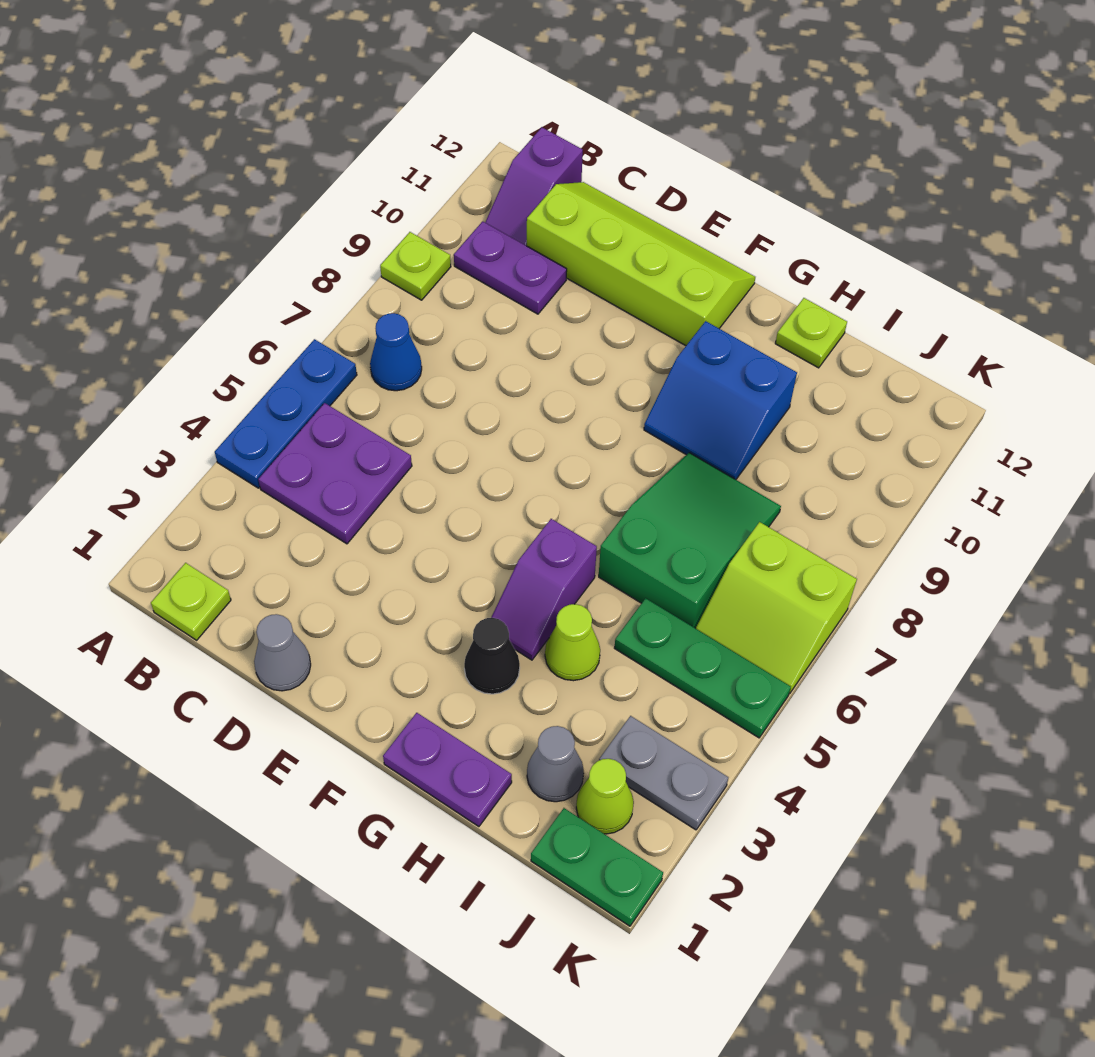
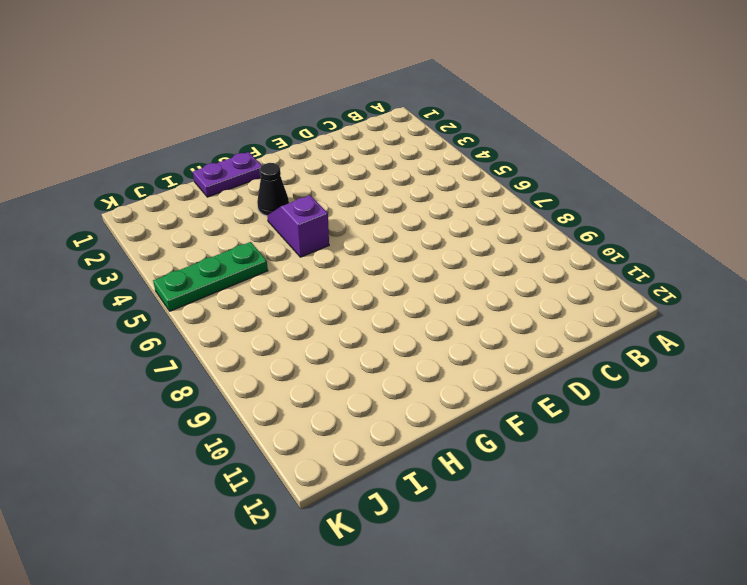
none -> blue 1x3 plate [215,339,357,488]
none -> lime 1x1 plate [380,232,451,300]
none -> lime 1x1 plate [151,563,231,640]

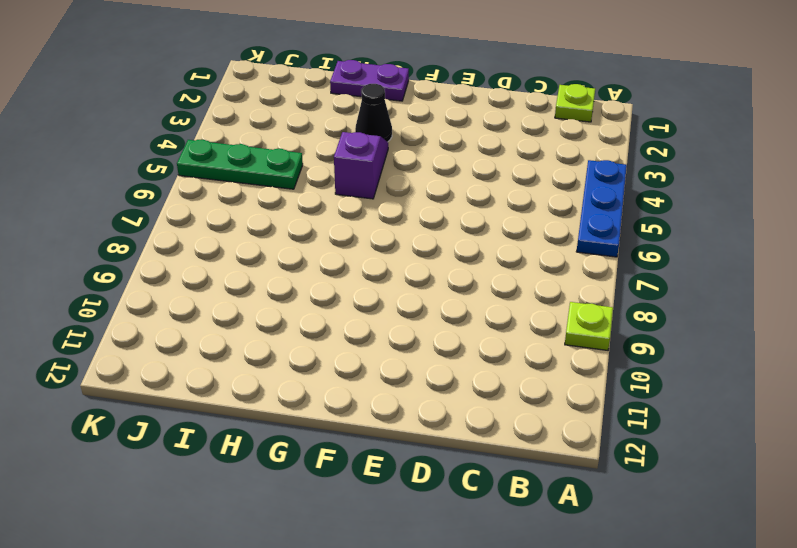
none -> purple 2x2 plate [258,403,412,544]
none -> blue 1x1 cone [370,313,422,391]
none -> purple 1x2 plate [454,221,567,314]

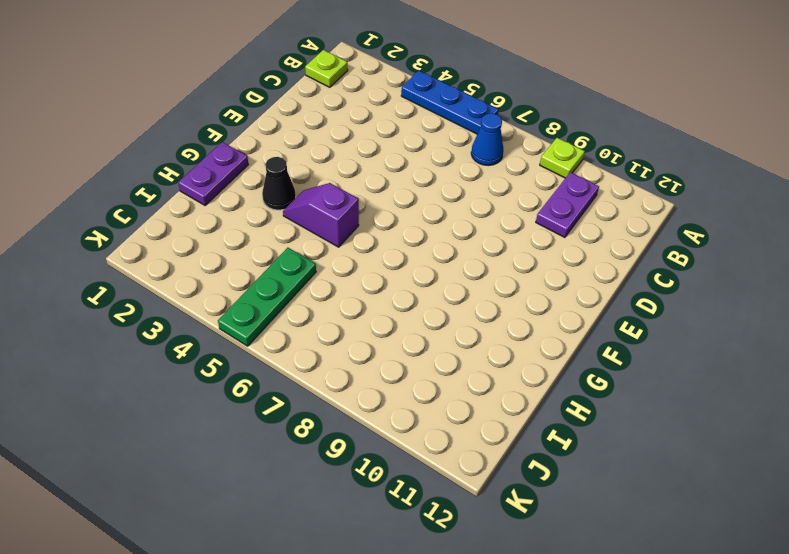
none -> purple 2x2 plate [258,403,412,544]
none -> purple 1x2 slope [485,127,583,246]
none -> lime 2x4 slope [527,182,755,346]

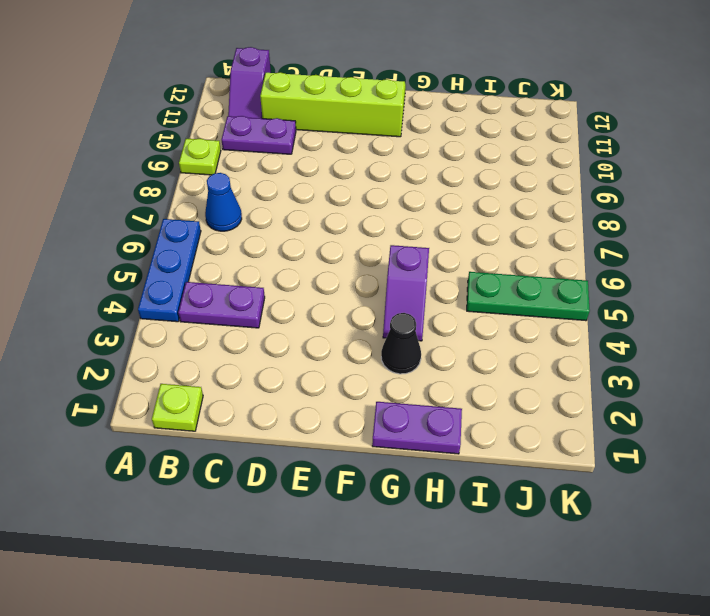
purple 1x2 plate [178,282,265,328] -> purple 2x2 plate [258,403,412,544]
none -> grey 1x1 cone [254,614,311,691]
none -> blue 2x2 slope [644,321,797,479]
none -> lime 1x1 cone [545,604,600,681]

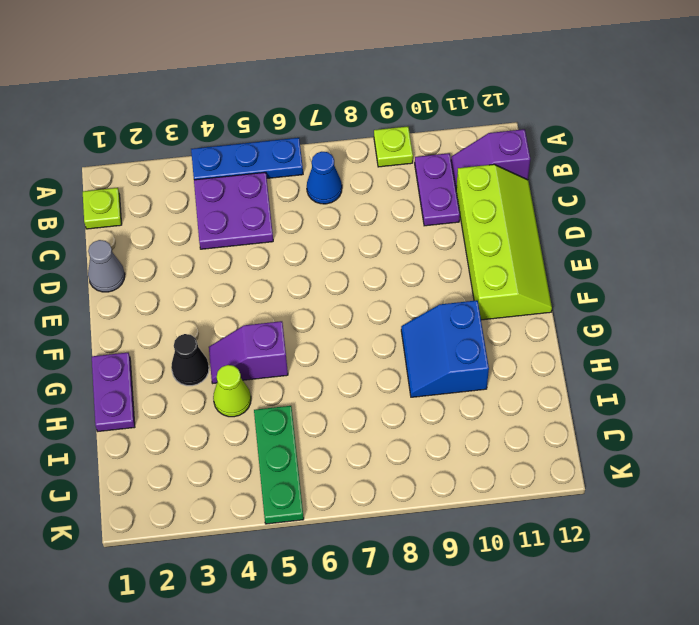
none -> green 2x3 slope [599,453,781,628]
none -> lime 1x1 plate [775,298,847,368]
none -> grey 1x1 cone [527,726,584,802]

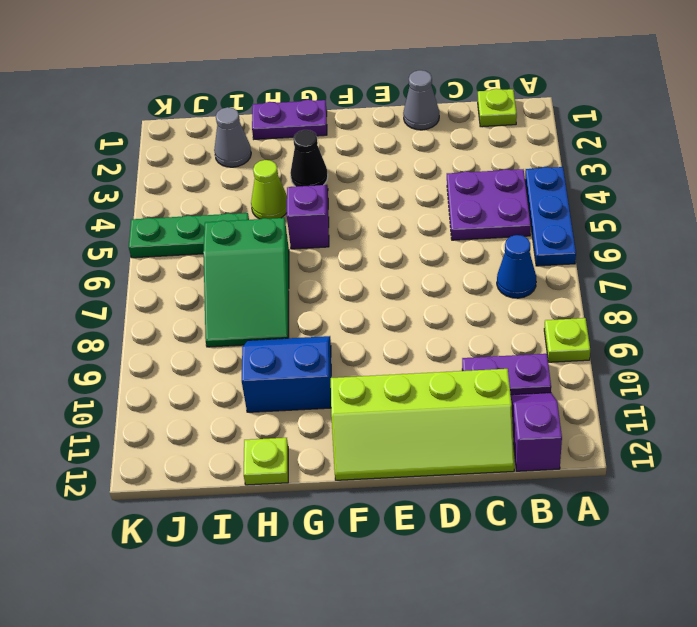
none -> green 1x2 plate [531,808,663,926]
none -> lime 1x1 cone [576,759,634,834]
none -> grey 1x2 plate [599,716,728,830]

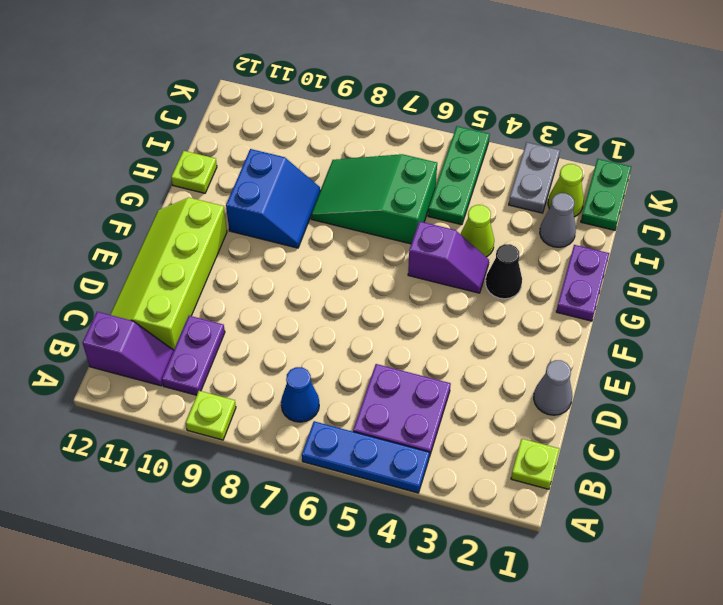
none -> lime 2x2 slope [696,522,857,694]

